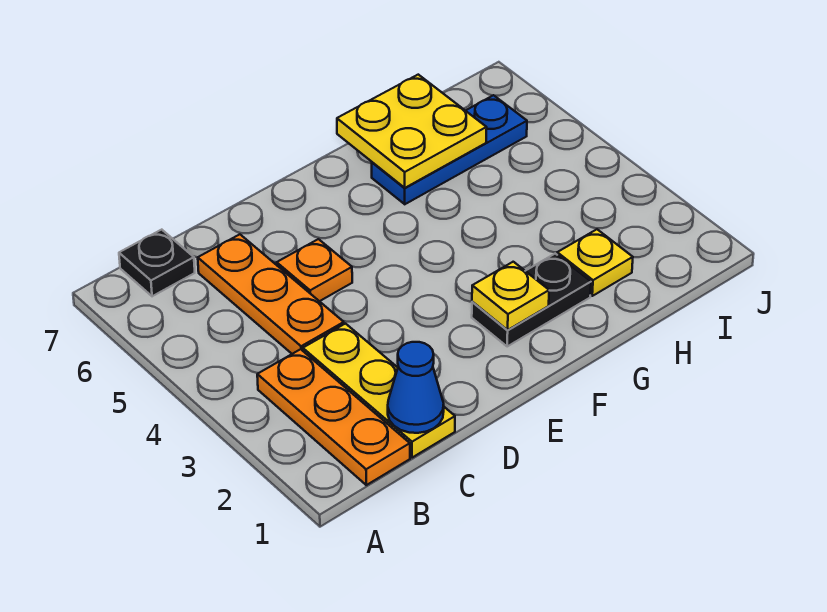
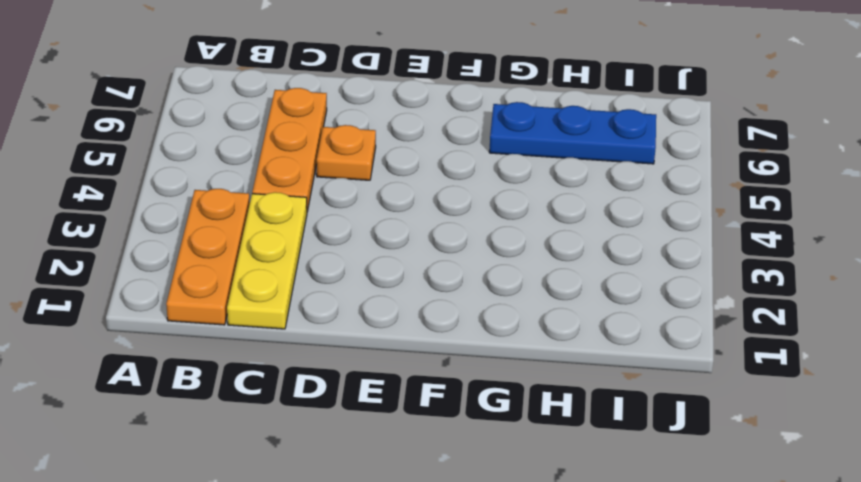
none -> black 1x1 plate [119,230,195,296]
none -> black 1x2 plate [472,254,591,346]

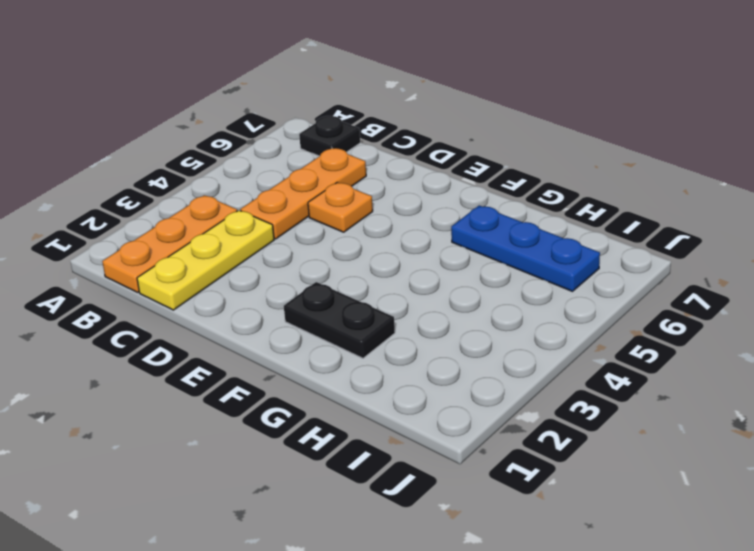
none -> yellow 1x1 plate [557,229,633,296]
none -> blue 1x1 cone [388,342,444,433]

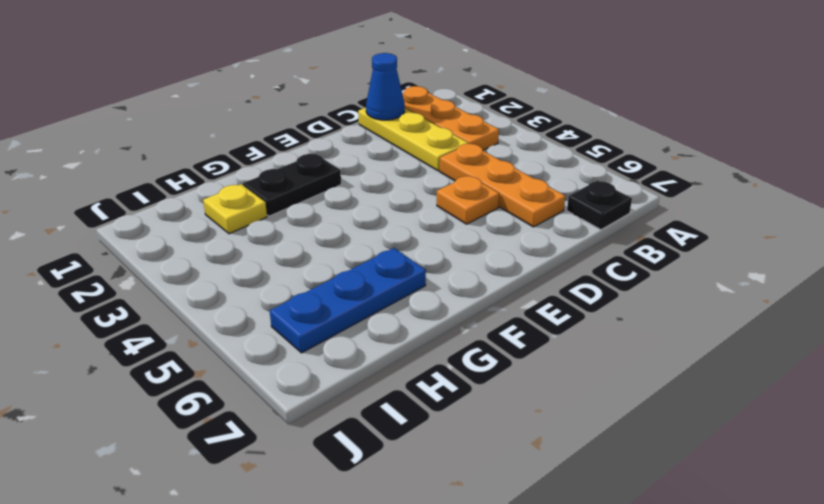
none -> yellow 1x1 plate [472,262,549,330]
none -> yellow 2x2 plate [337,75,487,188]

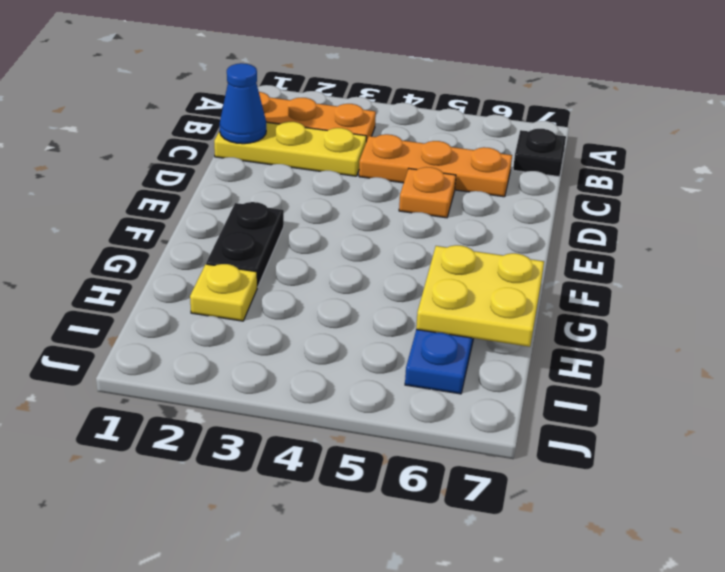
none -> yellow 1x1 plate [472,262,549,330]

